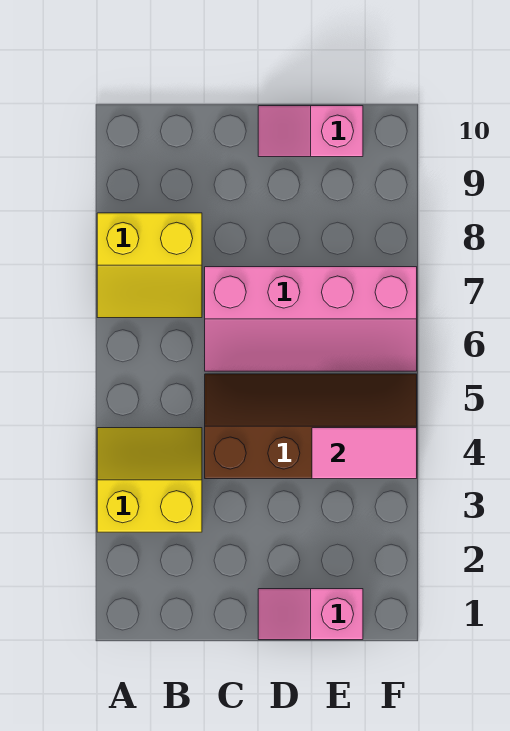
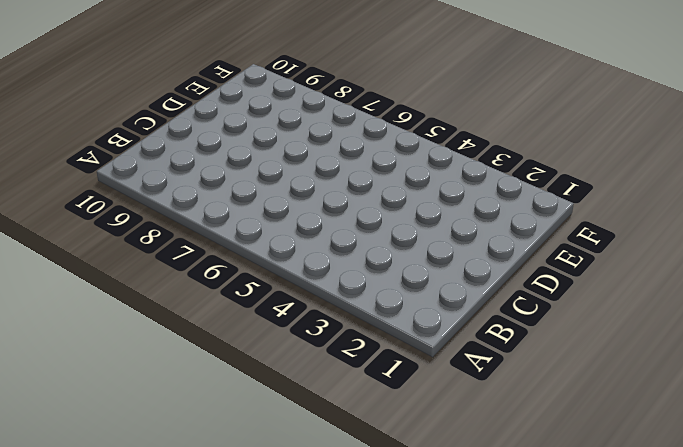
none -> yellow 2x2 slope [97,428,202,532]
none -> yellow 2x2 slope [97,213,202,318]

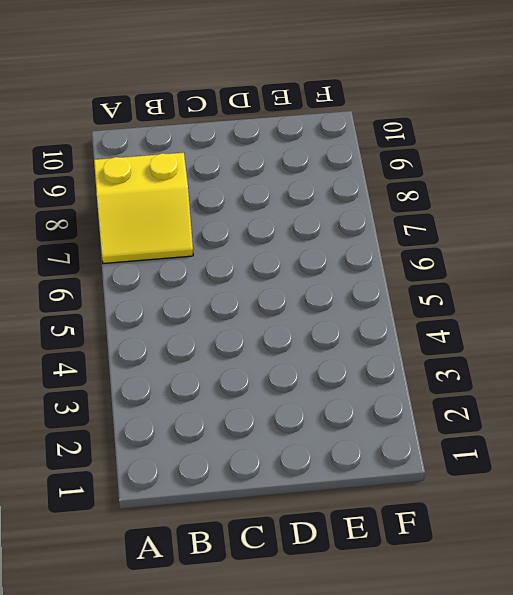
none -> yellow 2x2 slope [97,428,202,532]
none -> brown 2x4 slope [205,374,417,479]

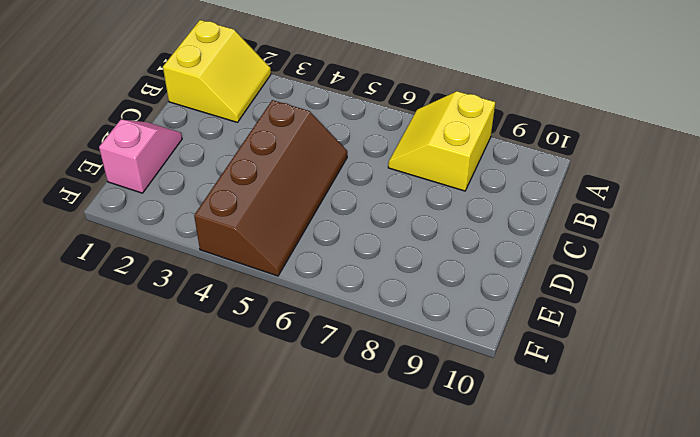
yellow 2x2 slope [163,20,271,122] -> yellow 2x2 slope moved to [97,428,202,532]
none -> pink 2x4 slope [205,267,417,371]
none -> pink 1x2 slope [258,106,363,157]

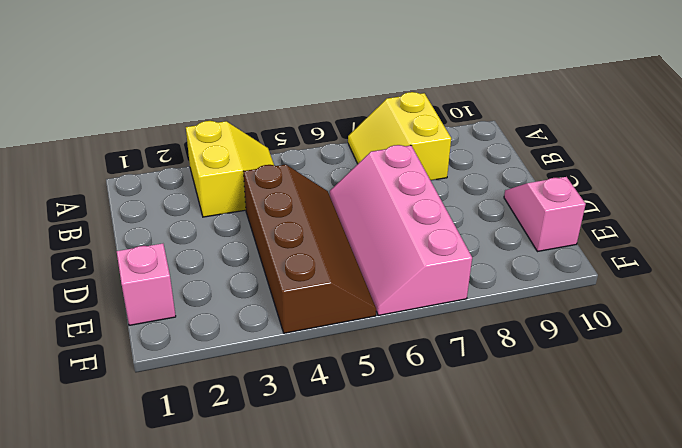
none -> pink 1x2 tile [312,428,417,479]

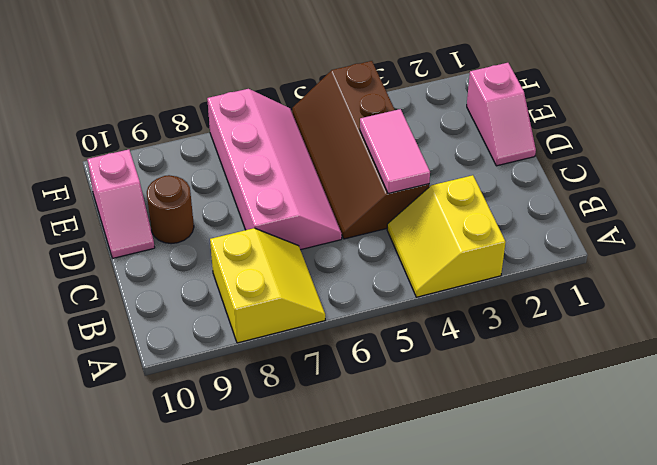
pink 1x2 tile [360,109,430,194] -> pink 1x2 tile moved to [312,428,417,479]
brown 1x1 round brick [147,175,194,244] -> none

